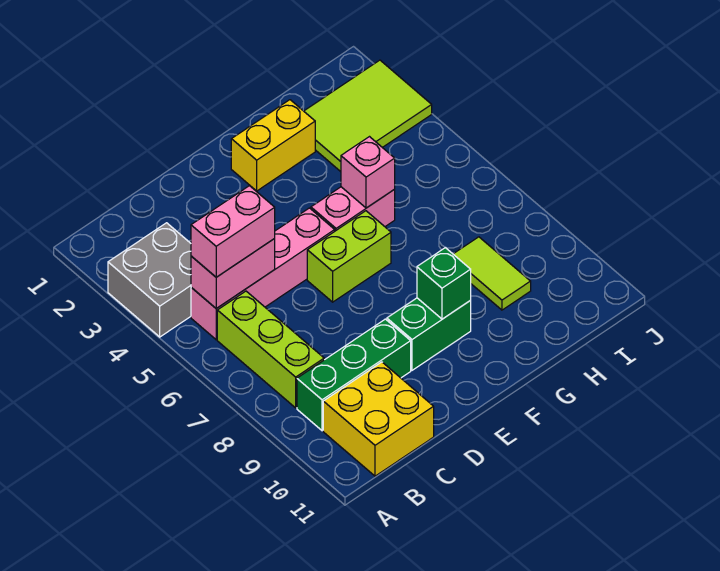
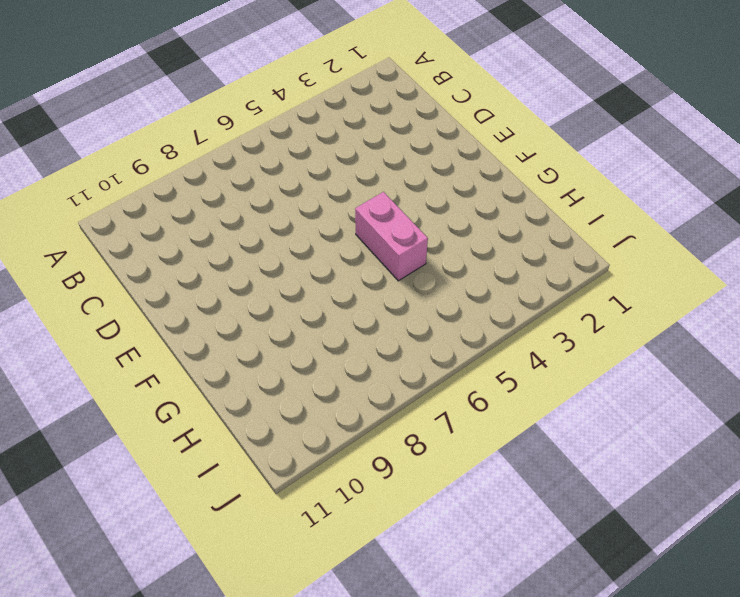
none -> grey 2x2 brick [108,223,191,337]
none -> pink 1x4 brick [191,208,335,340]
none -> lime 1x3 brick [217,291,324,408]

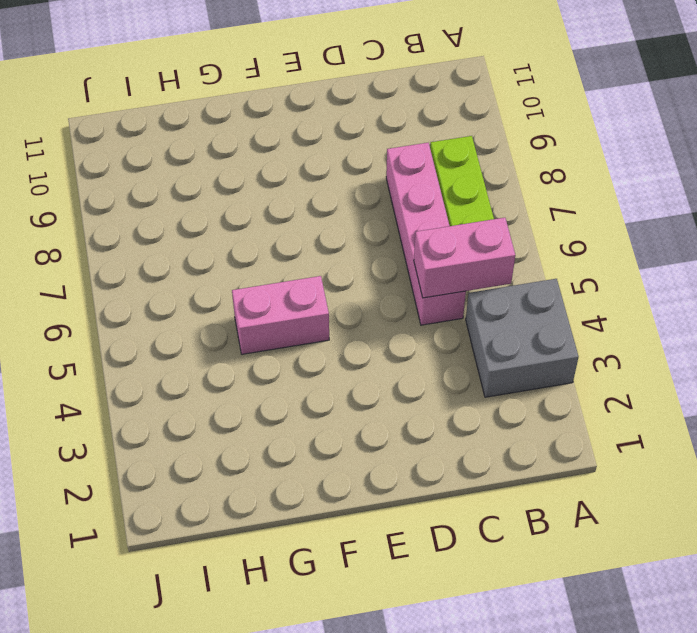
pink 1x4 brick [386,143,466,325] -> pink 1x4 brick turned to [191,208,335,340]
none -> green 1x3 brick [297,319,411,431]
none -> yellow 2x2 brick [323,362,434,476]
none -> lime 1x2 brick [307,211,391,302]

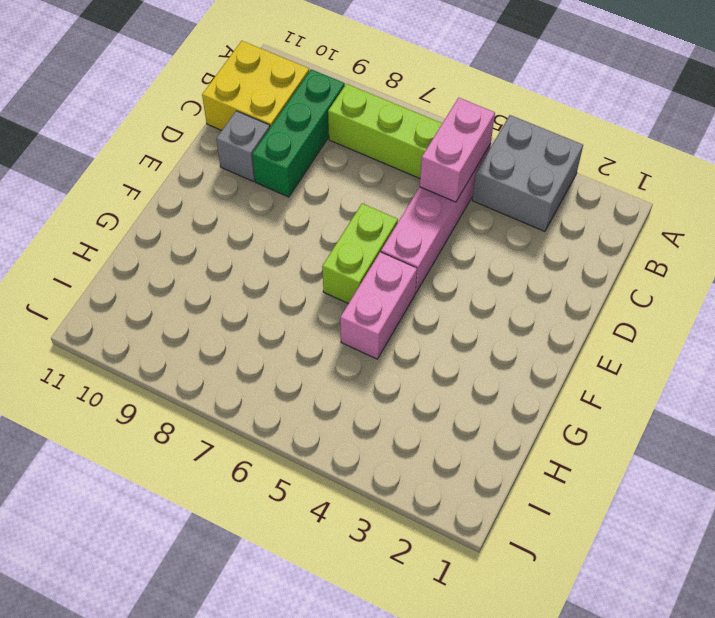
grey 1x1 brick [216,111,270,182] -> none
none -> green 1x2 brick [387,298,471,370]
none -> yellow 1x2 brick [231,100,315,191]
none -> lime 2x3 tile [304,60,432,172]

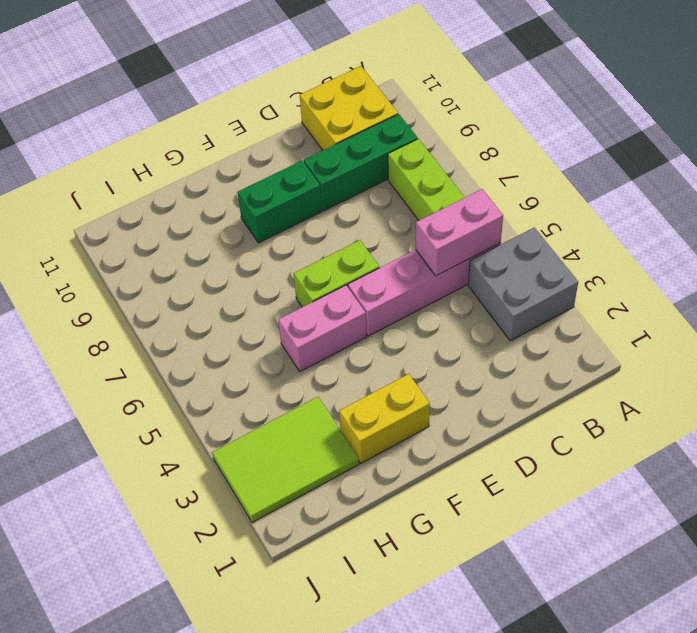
none -> lime 1x2 tile [453,237,531,310]
none -> green 1x1 brick [417,248,471,319]
none -> pink 1x1 brick [341,137,395,208]

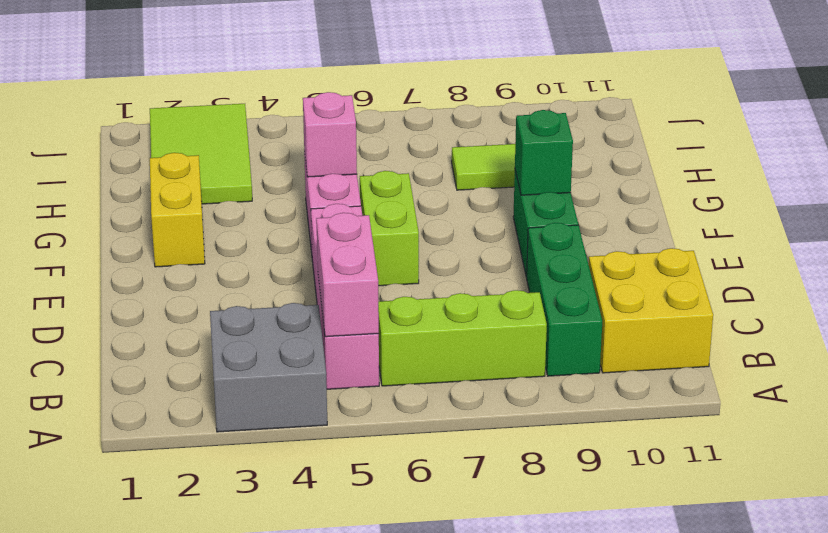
none -> pink 1x2 brick [191,186,275,277]

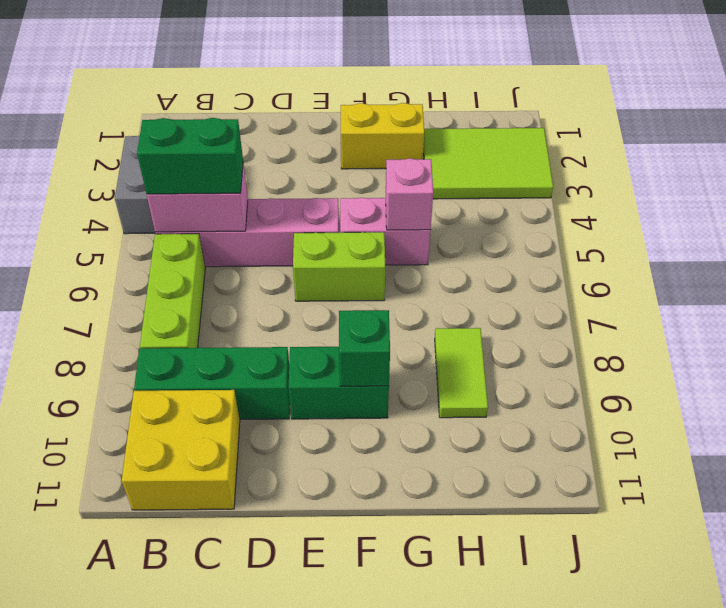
green 1x2 brick [137,118,243,194] -> pink 1x2 brick [191,186,275,277]

